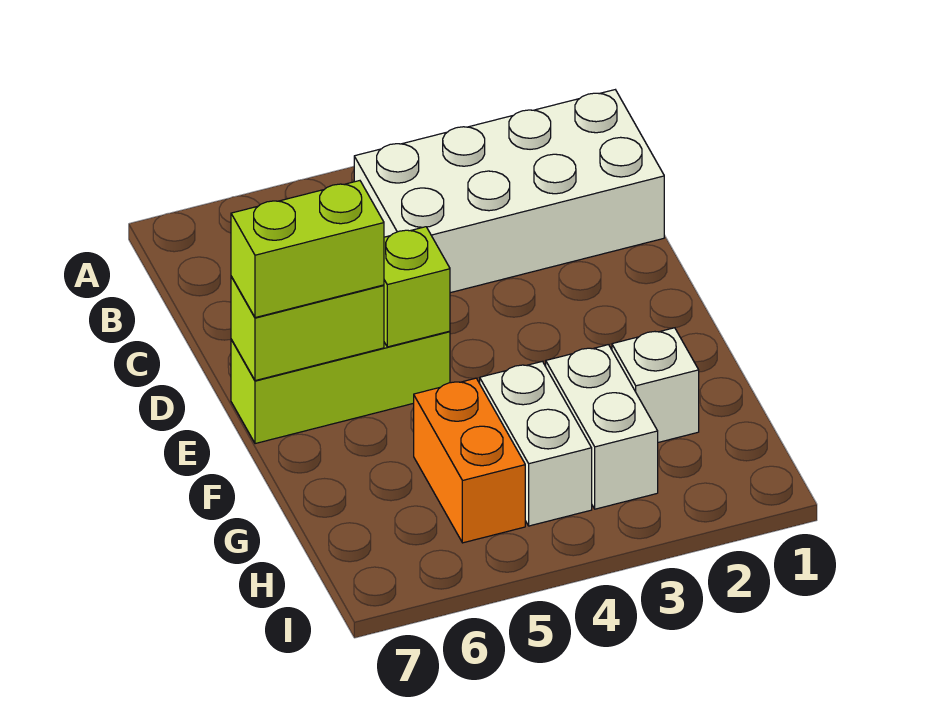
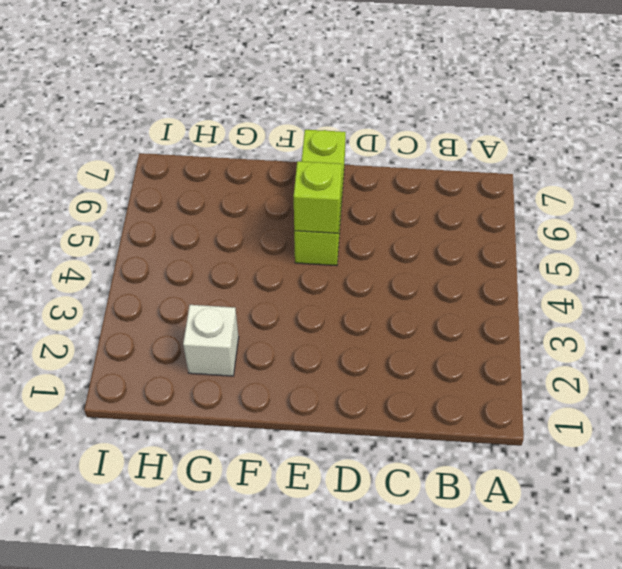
none -> white 2x4 brick [354,90,664,293]
none -> white 1x2 brick [546,345,658,509]

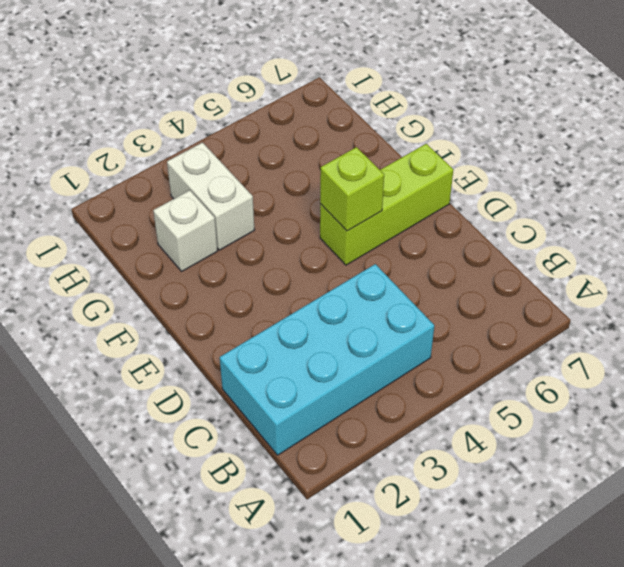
cyan 2x4 brick [220,264,434,455] -> white 2x4 brick [354,90,664,293]
none -> white 1x2 brick [480,361,592,526]
none -> orange 1x2 brick [414,378,525,543]

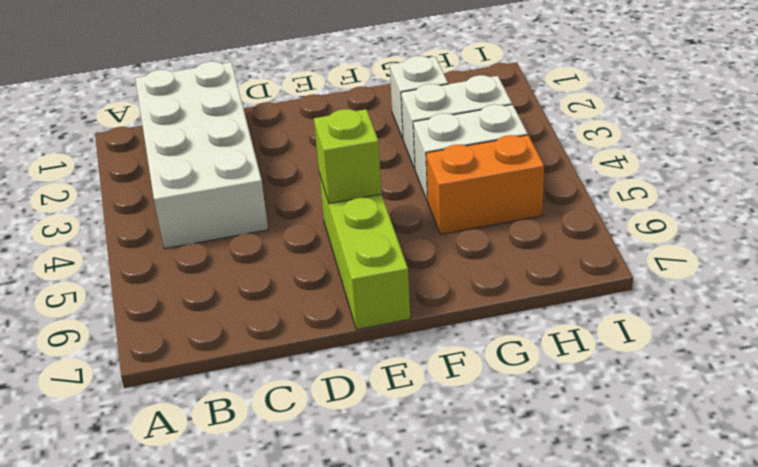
none -> lime 1x2 brick [231,276,384,381]
none -> lime 1x2 brick [231,181,384,318]

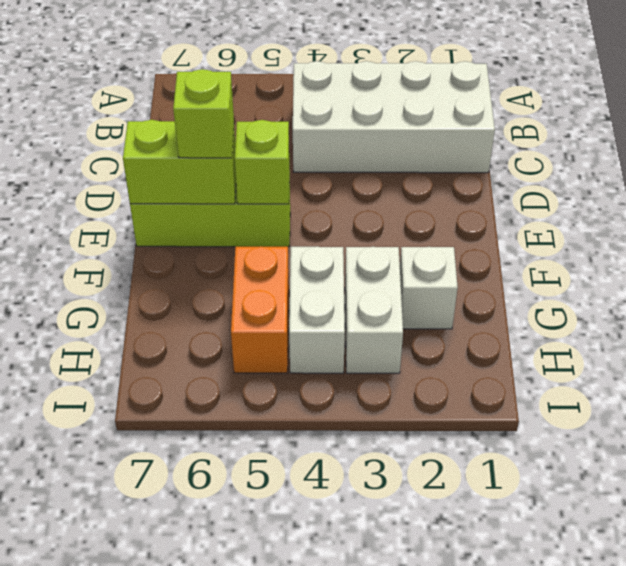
lime 1x1 brick [173,69,234,158] -> lime 1x2 brick [231,181,384,318]

